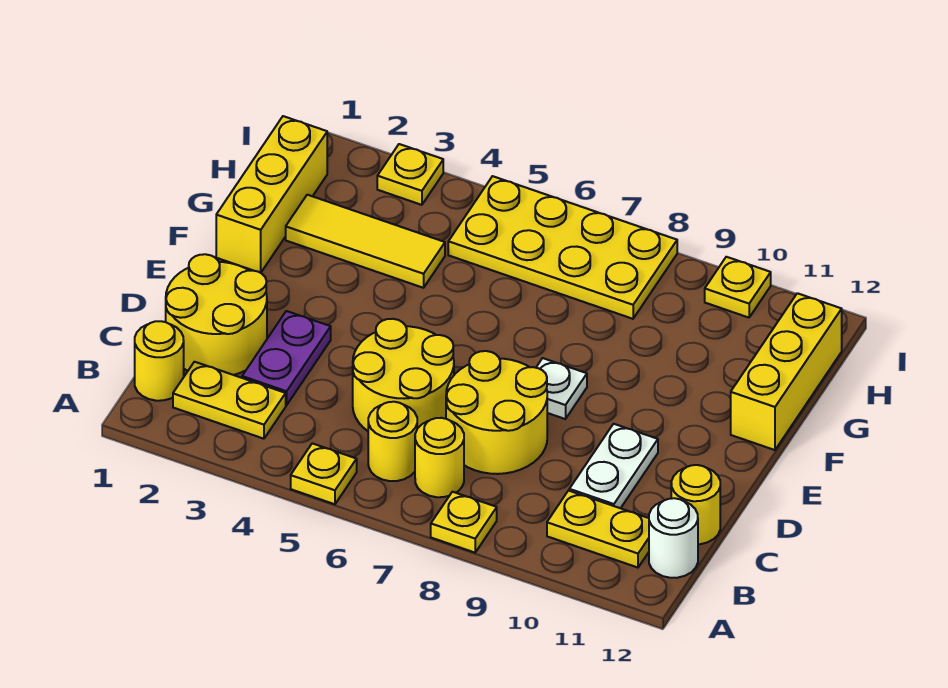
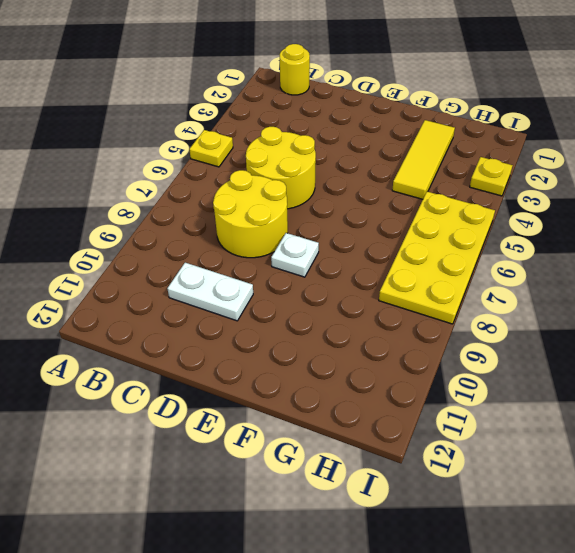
none -> yellow 1x1 plate [431,492,497,553]
none -> yellow 1x2 plate [173,362,286,439]
none -> yellow 1x1 round brick [368,402,417,481]

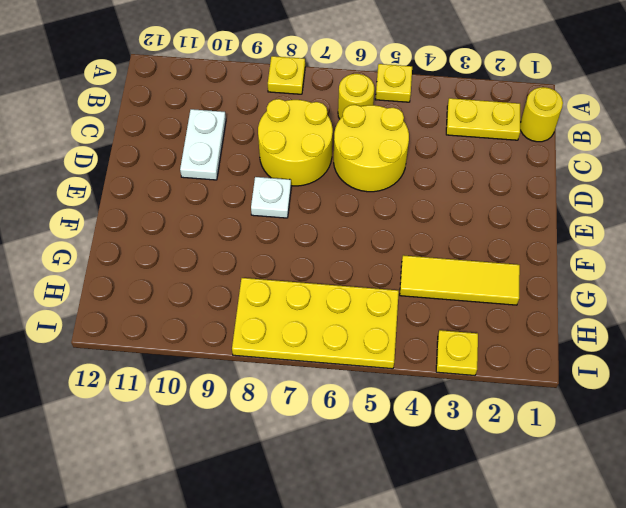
none -> yellow 1x1 round brick [415,418,464,497]
none -> yellow 1x2 plate [547,491,649,568]
none -> white 1x1 round brick [649,498,698,578]

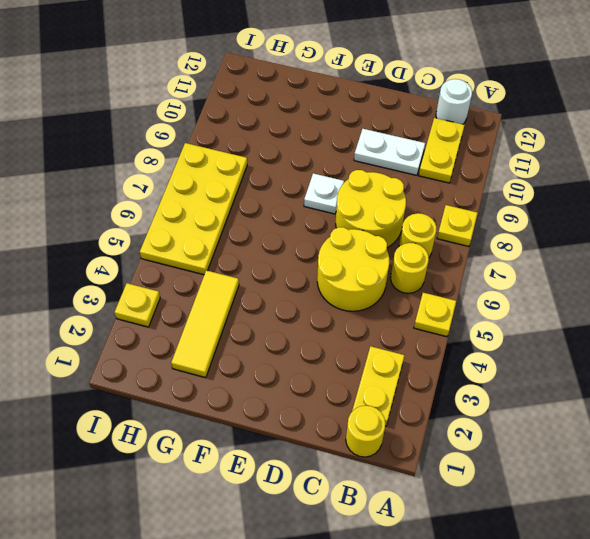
none -> yellow 2x2 round brick [166,254,267,375]
none -> purple 1x2 plate [242,311,331,405]
none -> yellow 1x1 round brick [671,465,720,544]

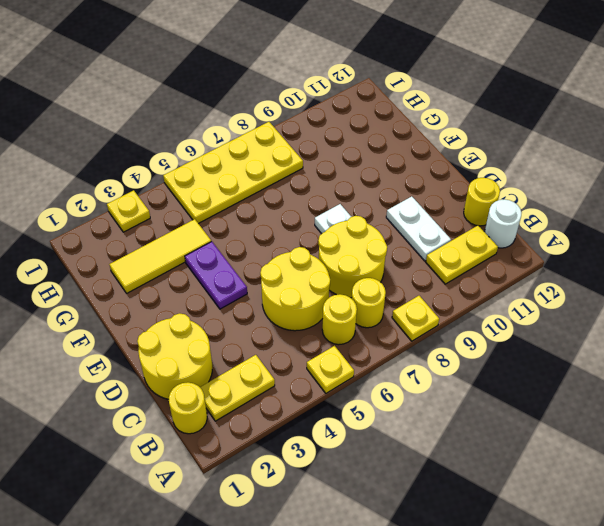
purple 1x2 plate [185,241,247,309] -> purple 1x2 plate moved to [242,311,331,405]
none -> yellow 1x3 brick [216,116,327,273]
none -> yellow 1x3 brick [731,293,842,450]
none -> yellow 1x1 plate [705,257,771,318]

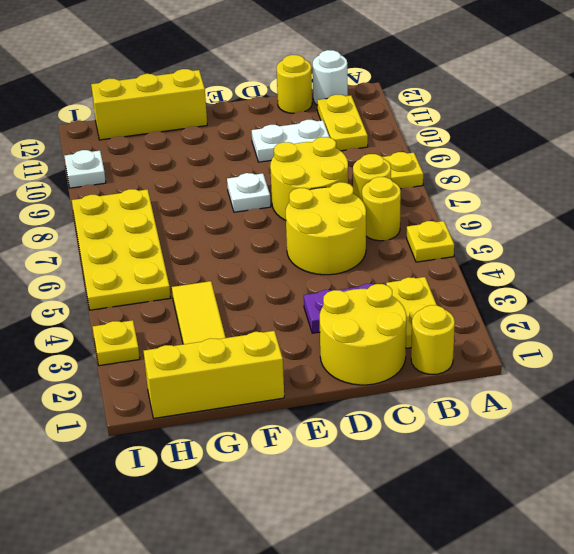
white 1x1 plate [64,150,106,188] -> yellow 1x1 plate [705,257,771,318]

